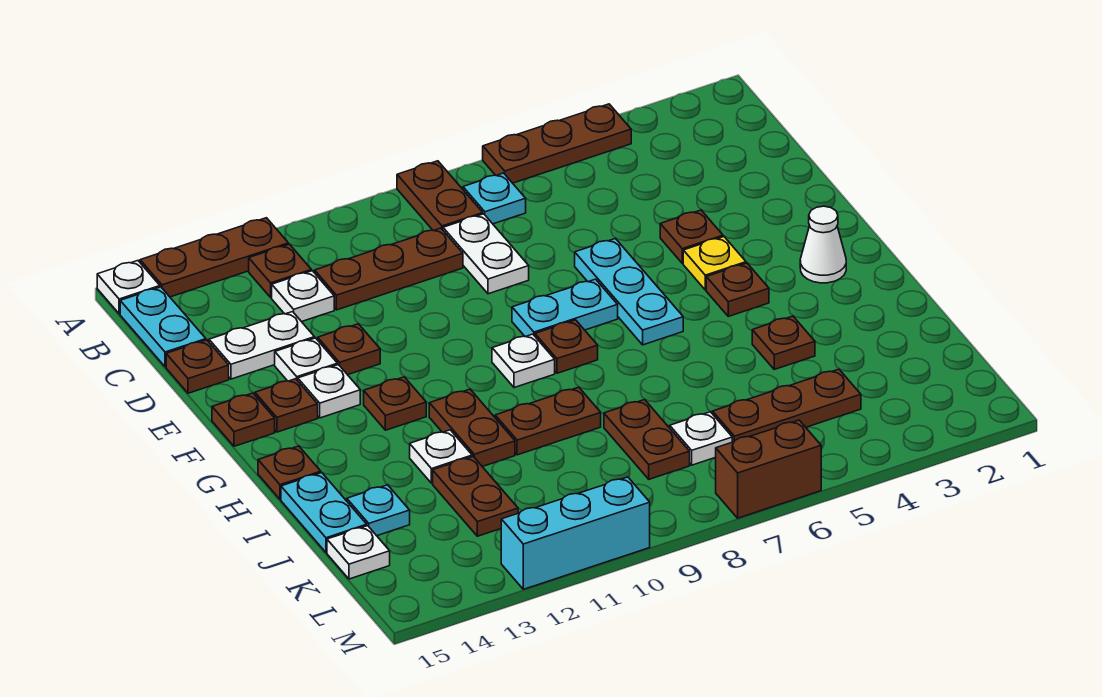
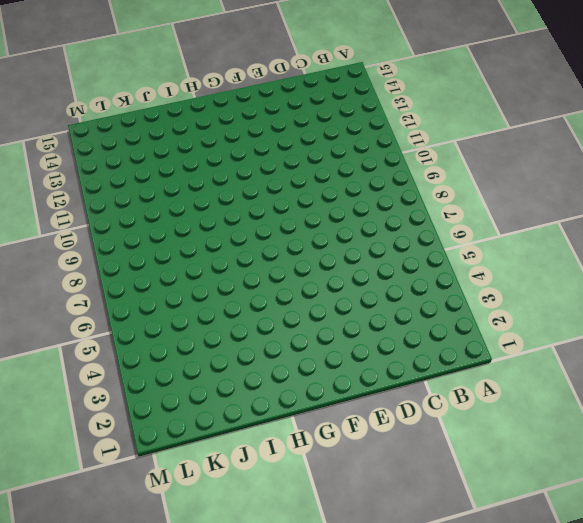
none -> brown 1x3 plate [483,104,631,183]
none -> brown 1x2 plate [397,161,483,231]
none -> brown 1x3 plate [140,218,288,297]
none -> white 1x1 plate [97,261,160,314]

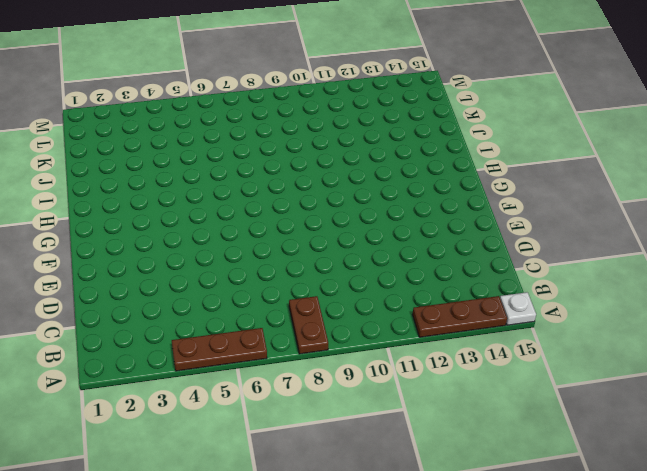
none -> cyan 1x1 plate [463,173,526,224]
none -> brown 1x1 plate [249,244,311,298]
none -> cyan 1x2 plate [120,287,206,367]
none -> white 1x2 plate [443,214,529,294]

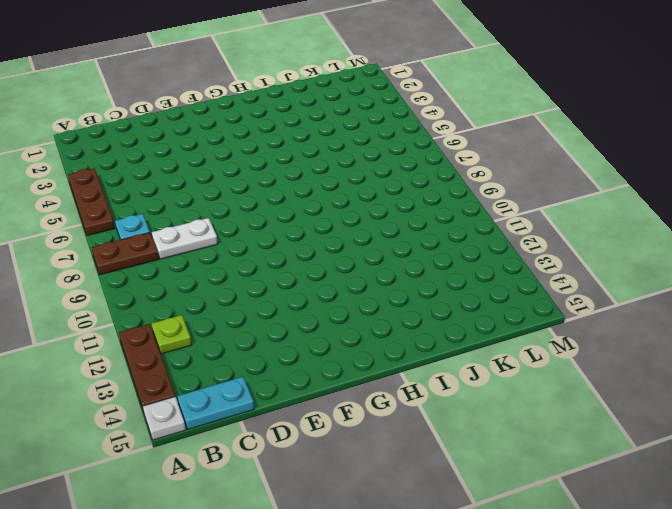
lime 1x1 plate [152,315,192,354] -> brown 1x1 plate [249,244,311,298]
none -> brown 1x3 plate [315,228,463,310]
none -> white 1x1 plate [272,271,334,322]
none -> white 1x2 plate [209,312,315,379]
none -> brown 1x1 plate [166,340,229,393]

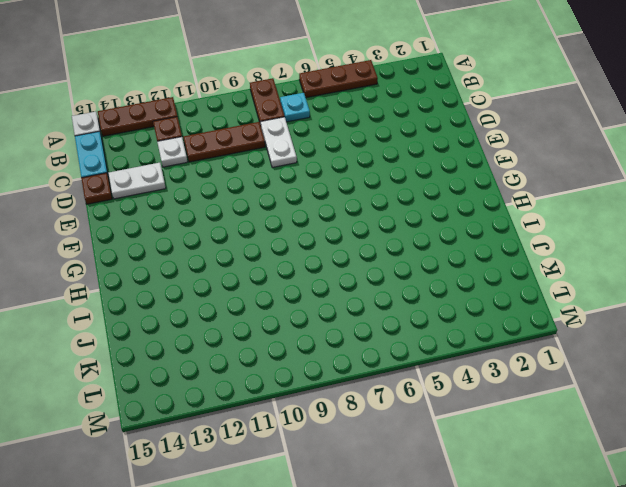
none -> brown 1x1 plate [660,210,723,263]
none -> cyan 1x3 plate [575,239,683,345]
none -> brown 1x1 plate [318,324,380,375]
none -> white 1x1 plate [275,338,337,381]

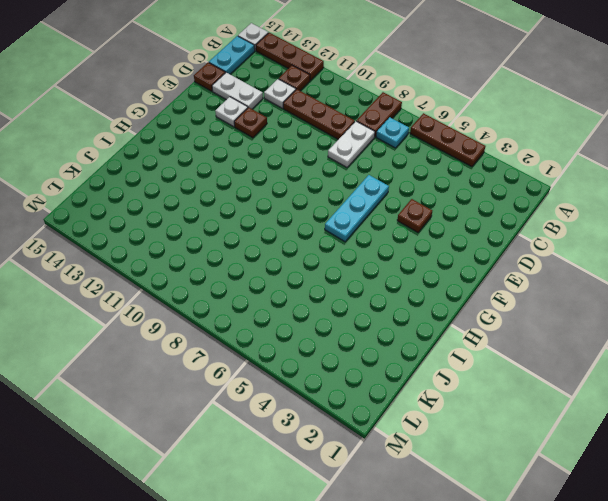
none -> yellow 1x1 plate [683,237,746,290]
none -> cyan 1x2 plate [512,279,618,337]
none -> white 1x1 plate [298,365,360,418]
none -> brown 1x1 plate [255,379,318,432]

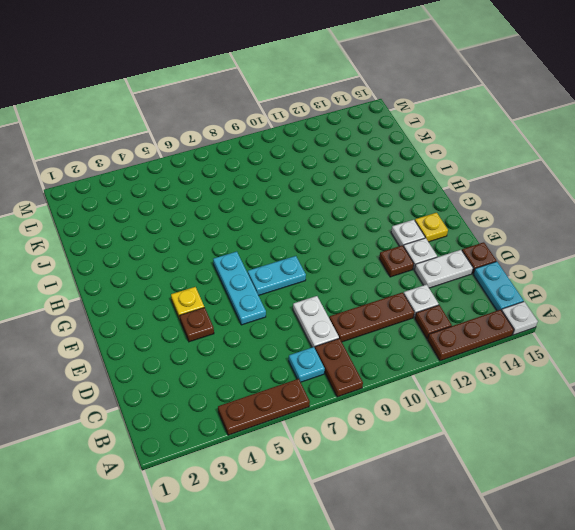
yellow 1x1 plate [415,213,448,242] -> brown 1x1 plate [255,379,318,432]
none -> brown 1x1 plate [212,393,275,446]
none -> white 1x1 cone [800,206,846,283]
none -> brown 1x1 plate [706,263,769,316]
none -> brown 1x1 plate [535,320,598,373]

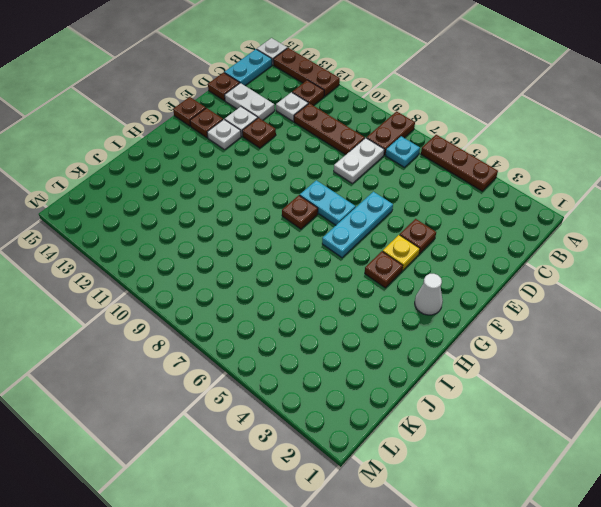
none -> white 1x1 plate [492,334,555,388]
none -> brown 1x1 plate [364,377,426,430]
none -> brown 1x2 plate [429,389,515,467]
none -> brown 1x1 plate [258,446,321,499]

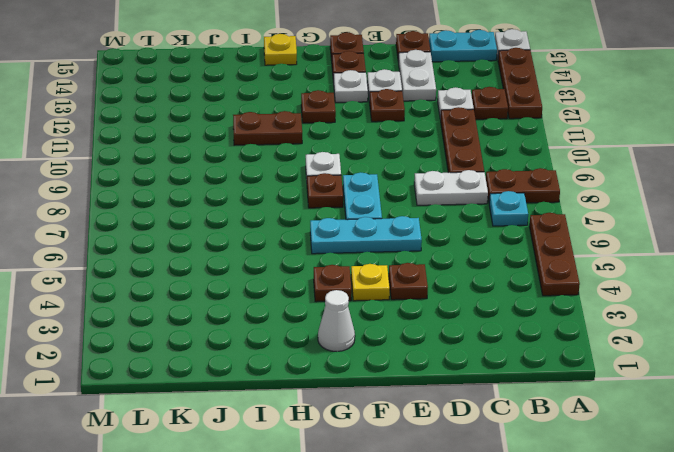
yellow 1x1 plate [264,34,297,65] -> brown 1x1 plate [258,446,321,499]
none -> brown 1x1 plate [752,316,815,369]
none -> brown 1x2 plate [495,387,601,455]
none -> white 1x1 plate [410,430,472,483]
none -> cyan 1x2 plate [281,473,367,552]

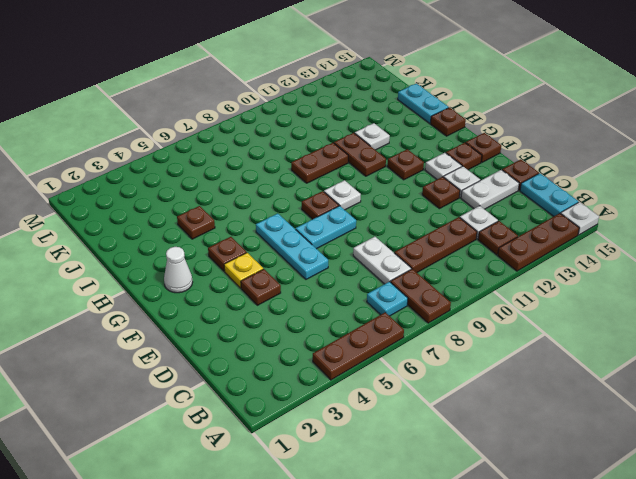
none -> brown 1x2 plate [604,400,690,479]
none -> brown 1x2 plate [433,457,518,536]
none -> cyan 1x1 plate [347,485,410,536]
none -> brown 1x3 plate [713,369,861,442]

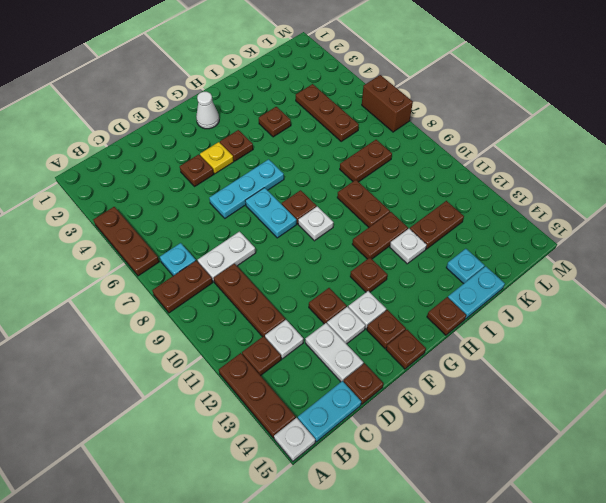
none -> white 1x1 plate [670,412,732,465]
none -> white 1x1 plate [327,526,390,579]
none -> cyan 1x3 brick [501,477,650,589]

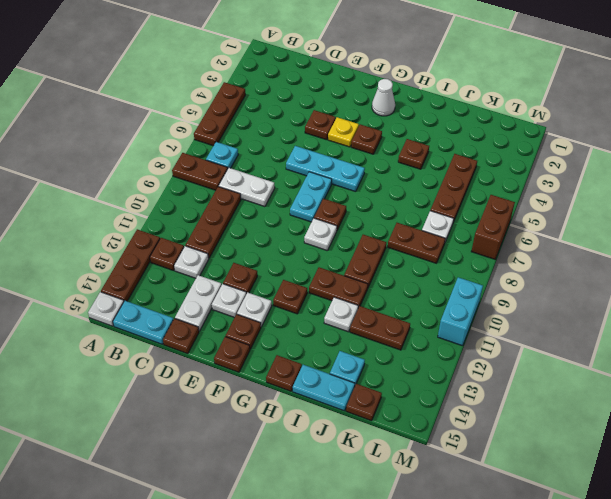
brown 1x1 plate [346,384,382,421] -> white 1x1 plate [327,526,390,579]
cyan 1x2 brick [438,277,483,346] -> cyan 1x3 brick [501,477,650,589]

